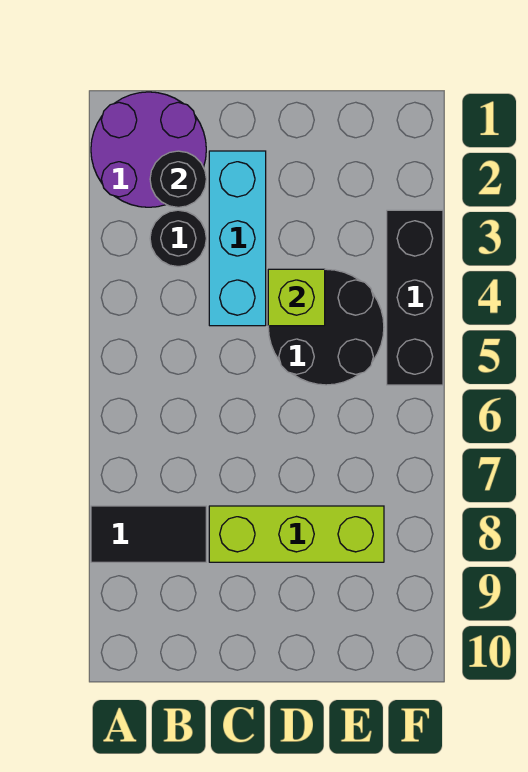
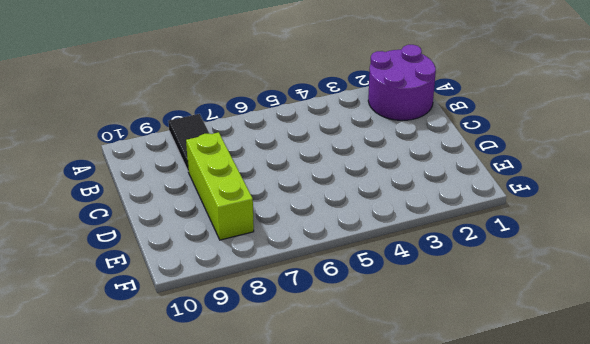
none -> black 1x1 round brick [150,210,206,267]
none -> cyan 1x3 brick [209,151,266,326]

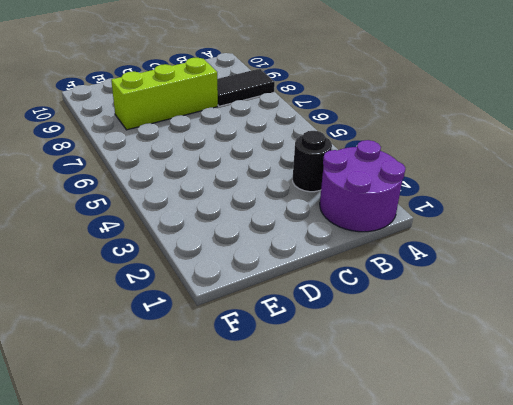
none -> cyan 1x3 brick [209,151,266,326]
none -> black 2x2 round brick [268,269,384,385]

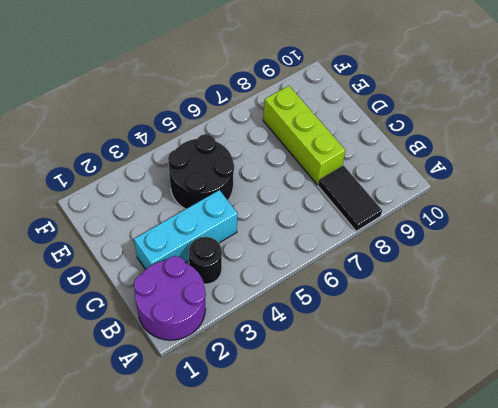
none -> black 1x3 brick [387,210,443,385]
none -> black 1x1 round brick [150,151,206,207]

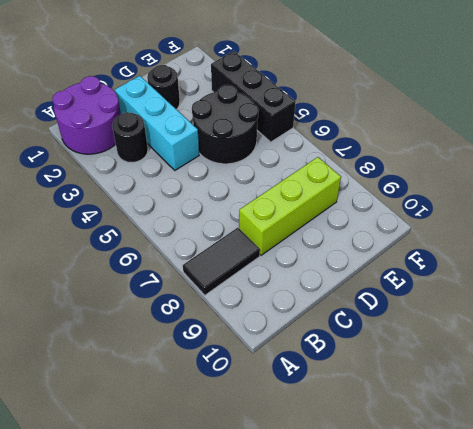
black 1x1 round brick [147,65,180,109] -> black 1x1 round brick moved to [150,151,206,207]
none -> lime 1x1 brick [268,269,325,326]

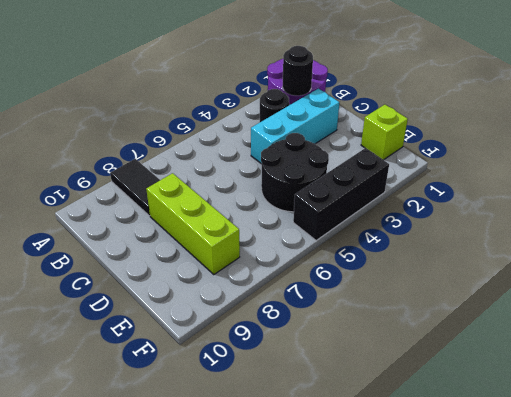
lime 1x1 brick [361,105,408,160] -> lime 1x1 brick moved to [268,269,325,326]

